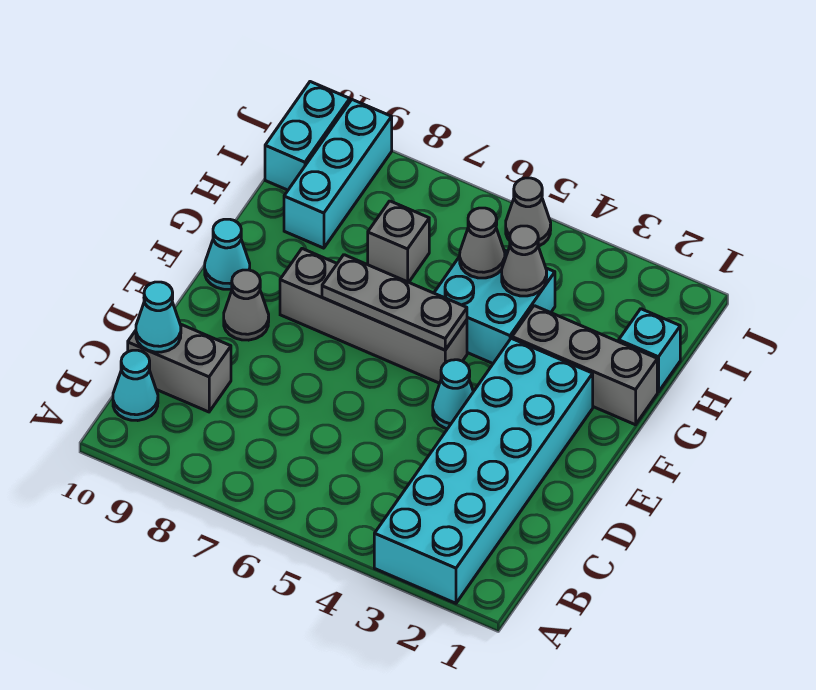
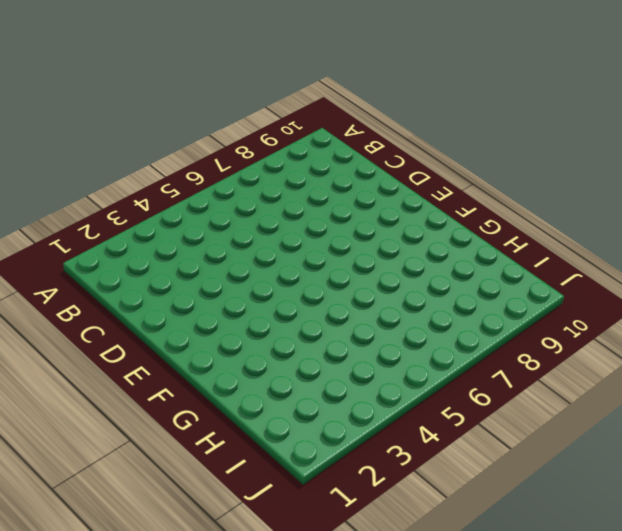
none -> cyan 2x6 brick [374,338,593,603]
none -> cyan 1x1 cone [113,350,158,421]
none -> grey 1x2 brick [128,324,231,412]

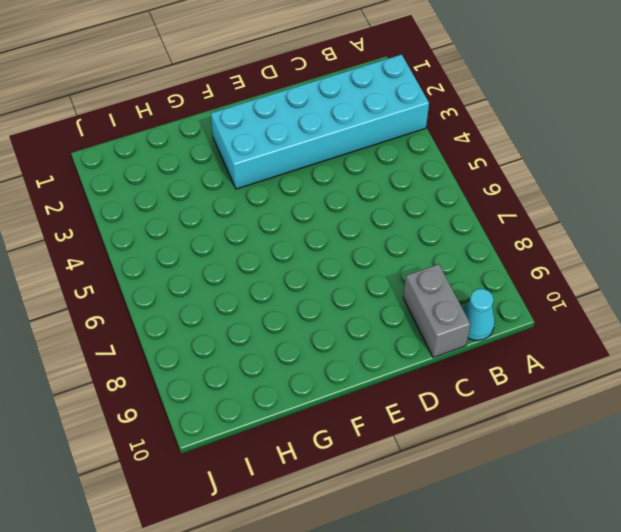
none -> cyan 1x1 cone [433,360,473,429]
none -> grey 1x1 cone [224,270,269,340]
none -> grey 1x4 brick [280,249,467,383]

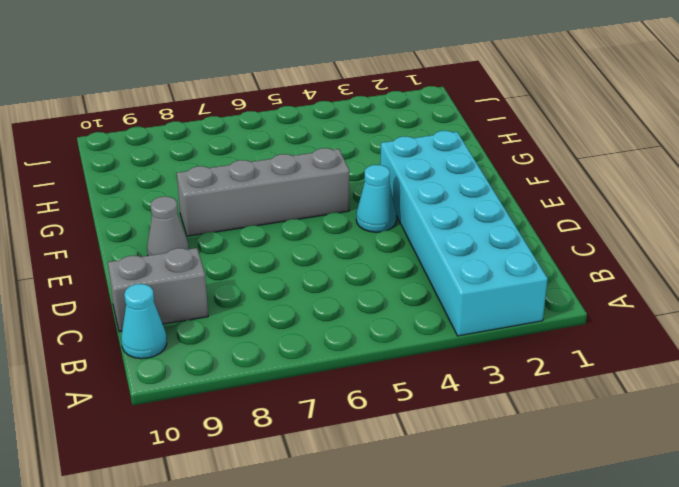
none -> cyan 1x1 cone [205,219,250,289]
none -> grey 1x3 brick [512,306,657,425]
none -> cyan 2x2 brick [434,250,555,363]

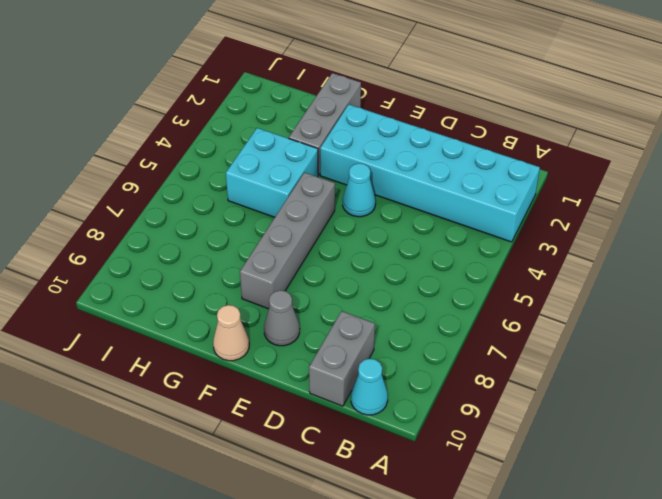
tan 1x1 cone [213,305,249,361] -> cyan 1x1 cone [205,219,250,289]
none -> cyan 1x1 brick [619,309,680,392]
none -> grey 1x1 brick [368,201,429,282]
none -> cyan 1x3 brick [284,100,392,248]

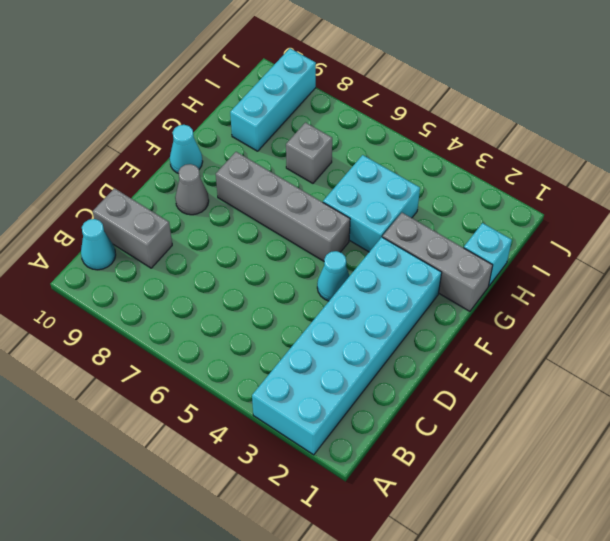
none -> cyan 1x2 brick [265,82,350,190]
none -> grey 1x1 cone [506,178,551,246]
none -> cyan 1x1 cone [136,282,181,352]

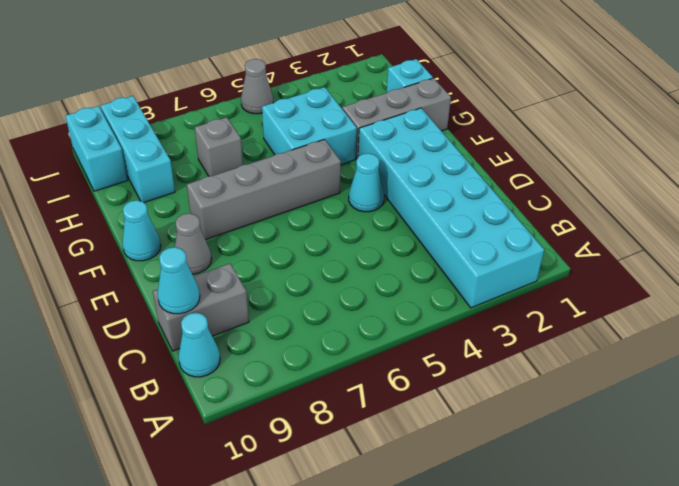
none -> grey 1x3 plate [322,255,467,350]
none -> grey 1x1 cone [502,226,547,296]
none -> grey 1x1 cone [460,208,505,278]

